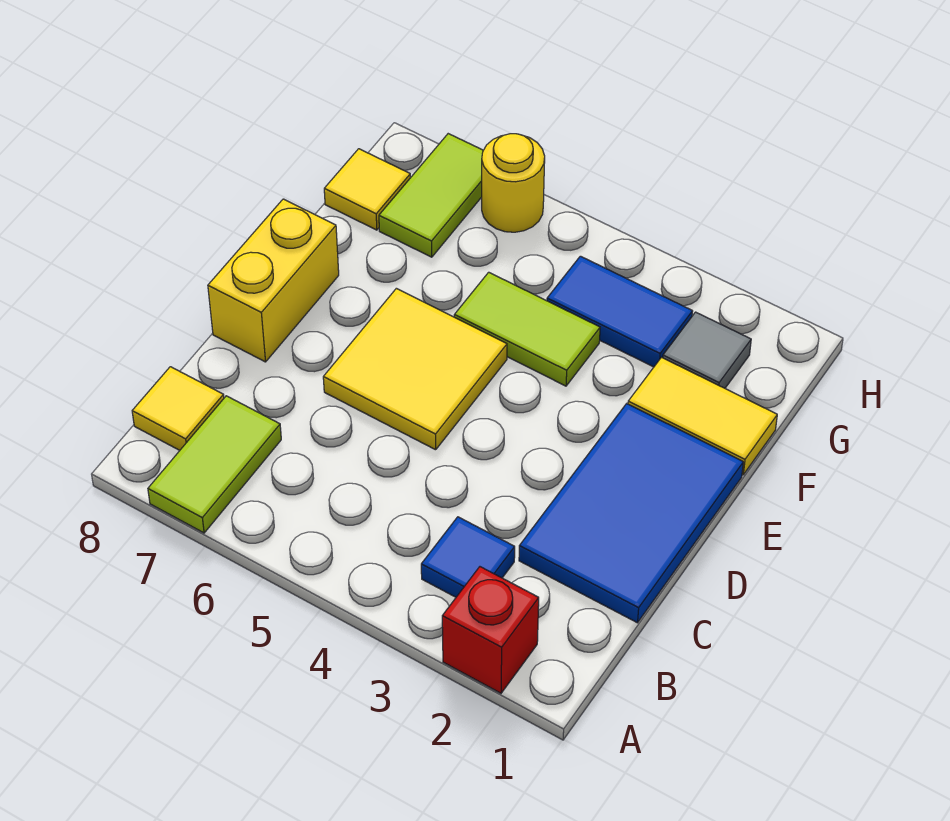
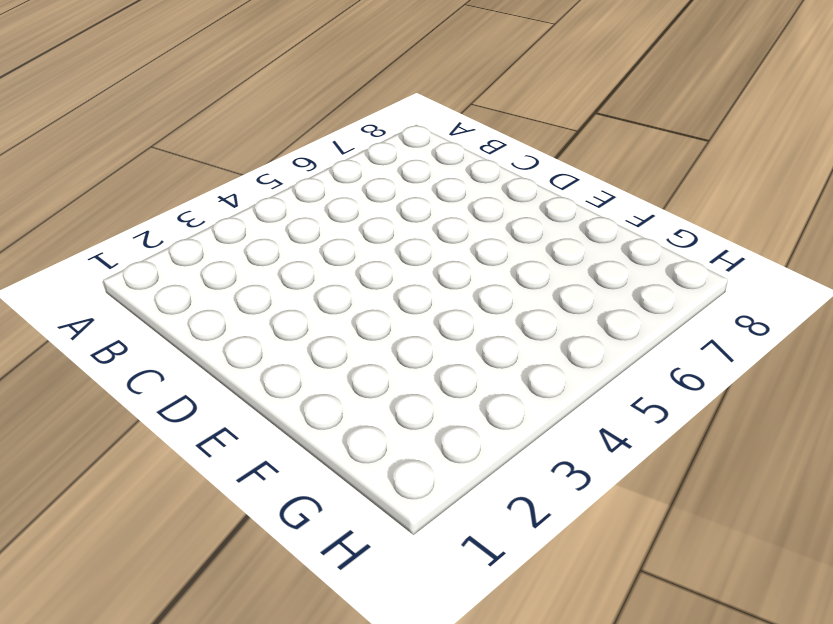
none -> red 1x1 brick [442,567,539,693]
none -> lime 1x2 tile [148,396,281,533]
none -> blue 1x1 tile [421,517,515,597]

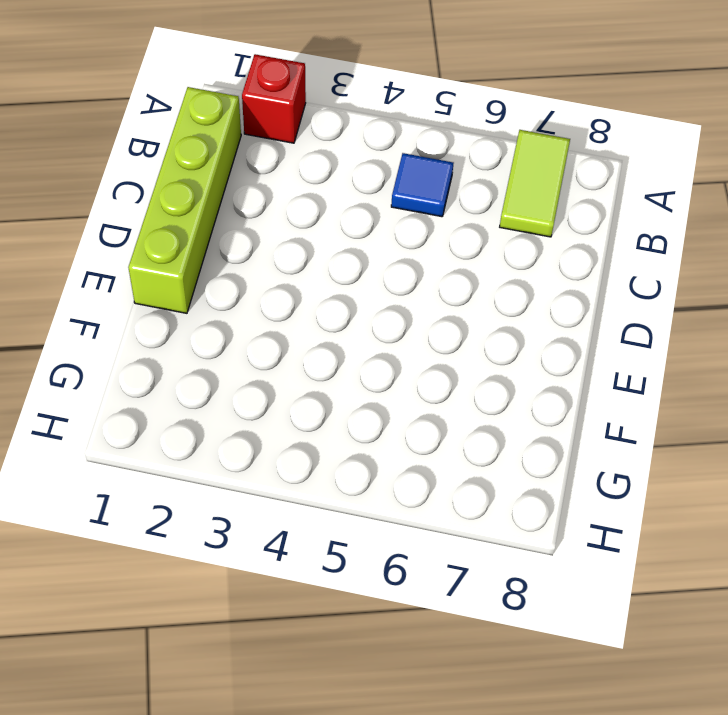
lime 1x4 brick [128,87,241,313] -> blue 2x3 tile [519,404,743,623]
blue 1x1 tile [391,153,453,217] -> blue 1x1 tile moved to [421,517,515,597]
none -> yellow 1x1 tile [132,367,224,450]
none -> yellow 2x2 tile [323,288,507,450]
none -> yellow 1x2 brick [208,199,339,362]

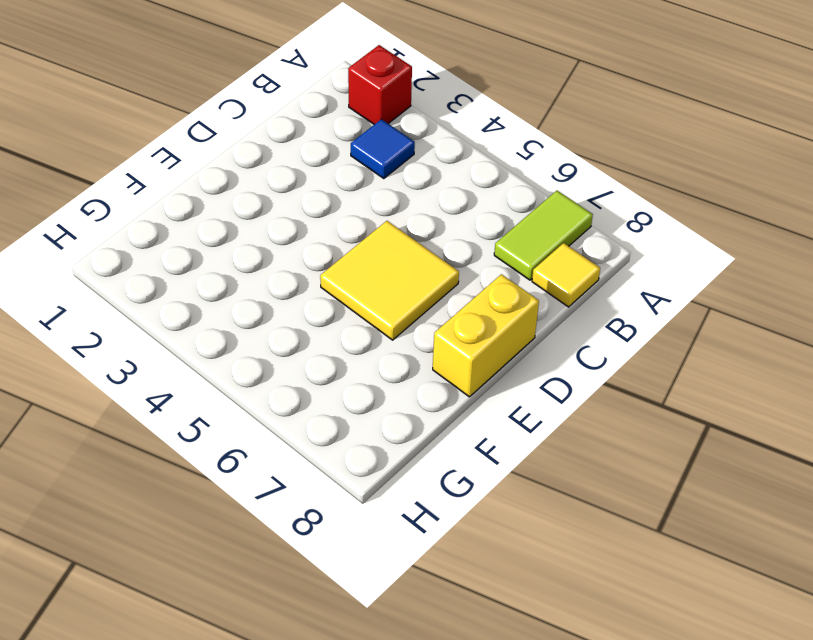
none -> blue 2x3 tile [519,404,743,623]
none -> yellow 1x2 tile [628,357,777,475]
none -> lime 1x2 tile [454,272,600,386]

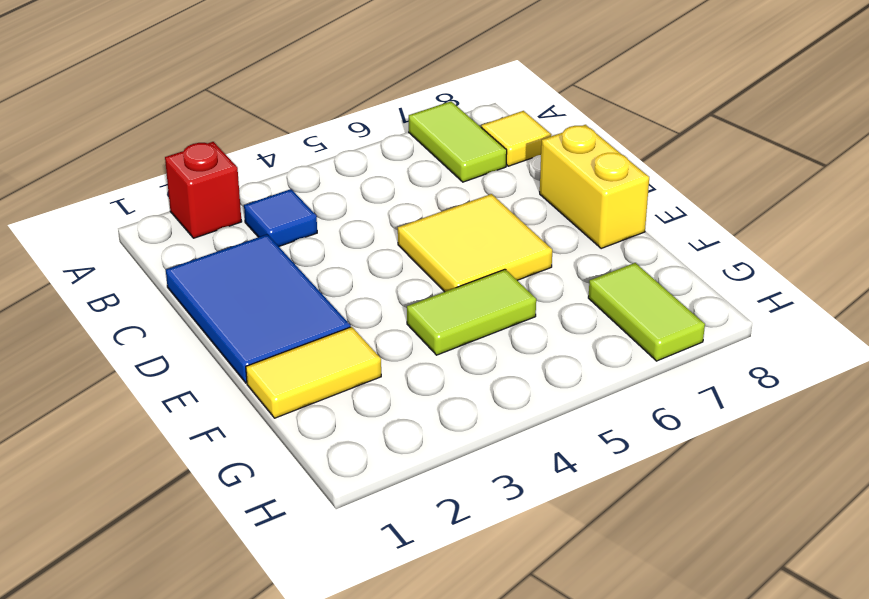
none -> grey 1x1 tile [663,312,751,388]
none -> blue 1x2 tile [547,256,693,367]
none -> yellow 1x1 tile [324,149,410,230]

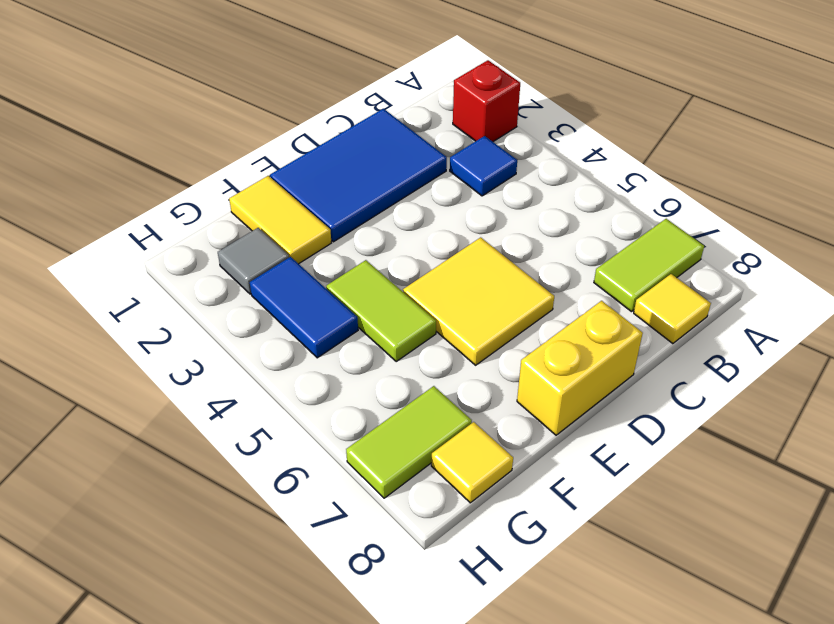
none -> yellow 1x1 round brick [482,134,545,232]

